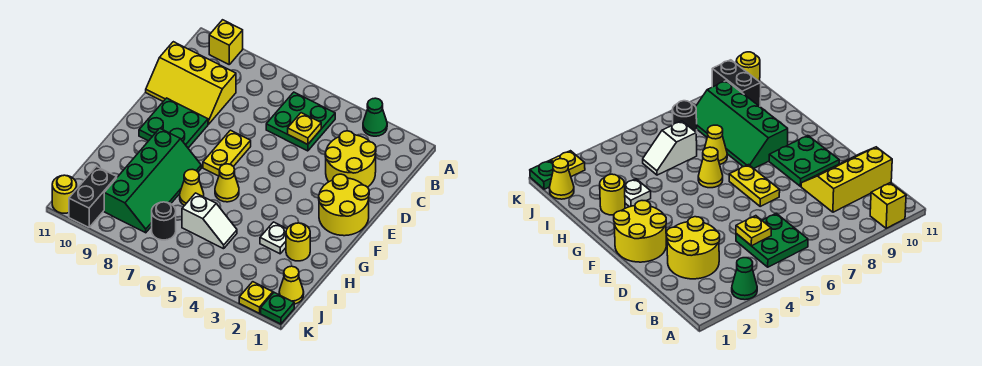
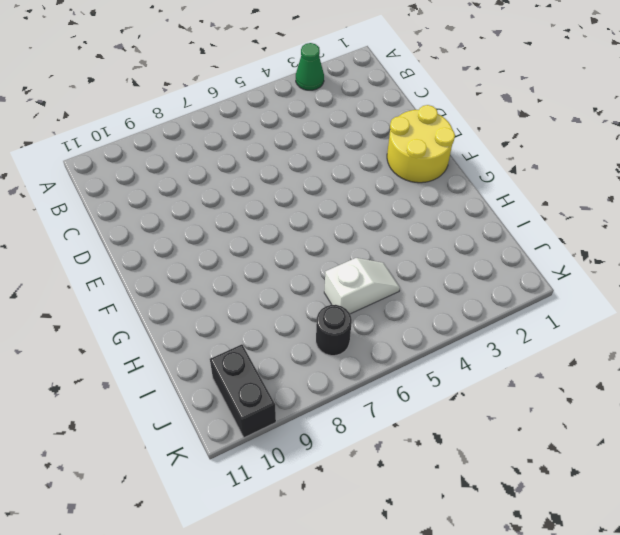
none -> yellow 1x1 brick [209,20,243,64]
none -> green 2x2 plate [266,92,335,151]
none -> yellow 2x2 round brick [325,131,376,187]

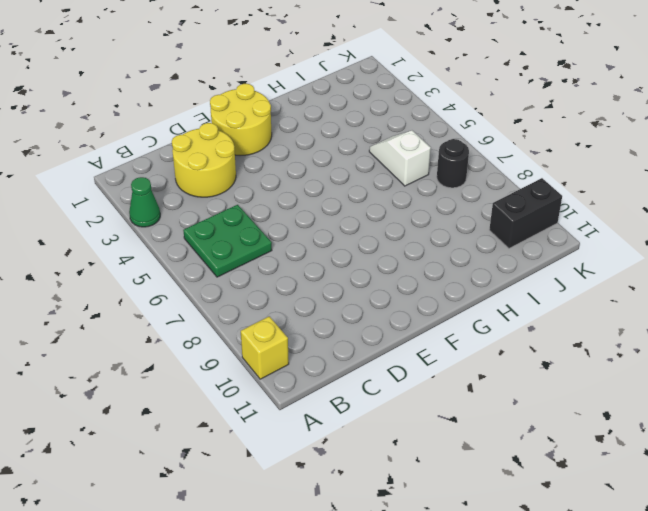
none -> yellow 2x3 slope [146,42,236,124]
none -> yellow 1x2 plate [203,130,251,176]
none -> green 2x2 plate [139,98,208,148]

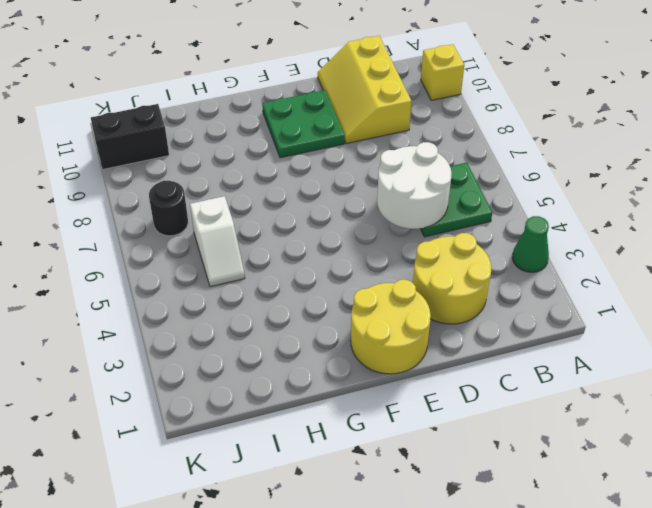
white 2x2 round brick [377,142,452,229] -> yellow 1x1 plate [288,113,321,145]
none -> yellow 1x2 plate [203,130,251,176]
none -> yellow 1x1 cone [215,164,239,202]
none -> green 2x4 slope [104,128,201,233]

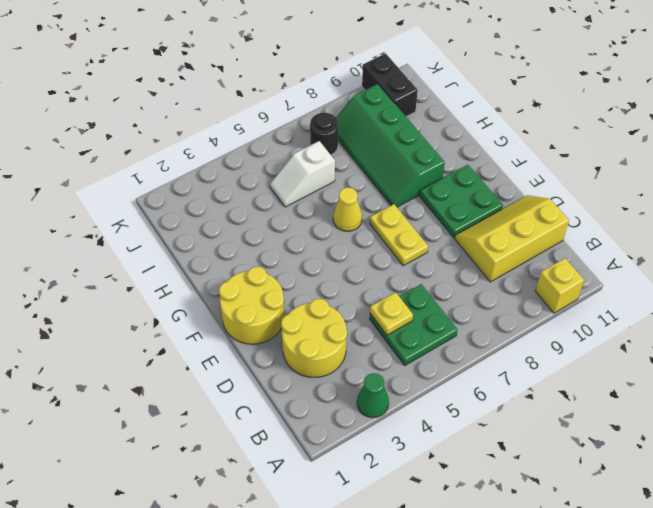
none -> yellow 1x1 round brick [286,223,310,261]
none -> white 1x1 plate [260,222,287,254]
none -> yellow 1x1 cone [180,169,204,206]

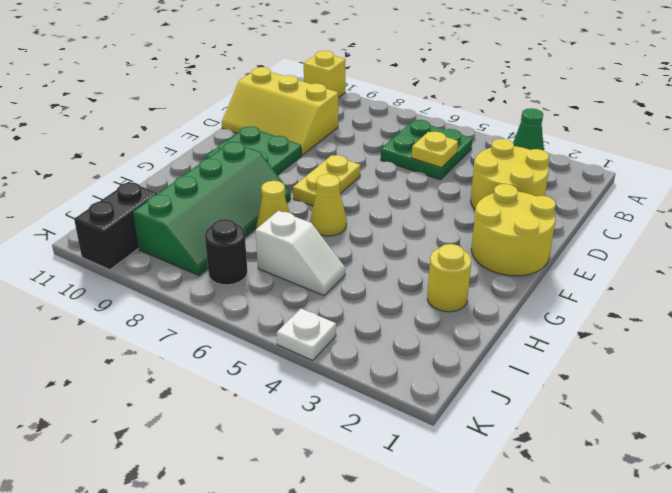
white 1x1 plate [277,309,336,360] -> white 1x1 plate moved to [260,222,287,254]
none -> yellow 1x1 cone [279,266,304,304]
none -> green 1x1 plate [261,293,294,324]
none -> yellow 1x1 plate [239,282,273,313]

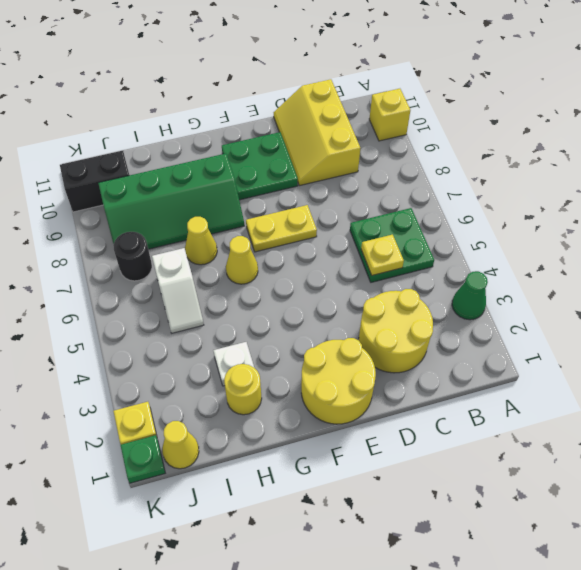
none -> yellow 1x1 round brick [52,175,77,213]

